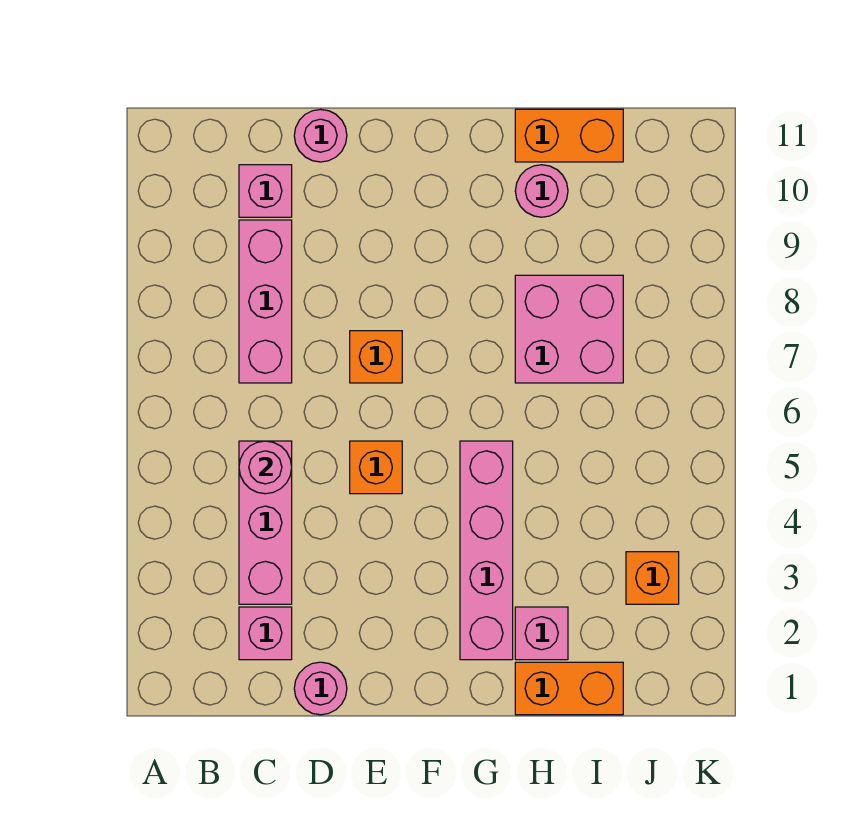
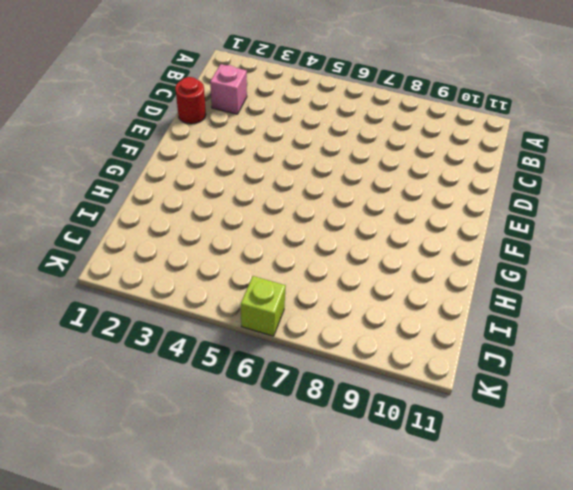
red 1x1 round brick [175,77,206,124] -> pink 1x1 round brick [294,662,347,715]
lime 1x1 brick [241,276,286,336] -> none
none -> pink 1x3 brick [239,441,292,604]
none -> pink 1x3 brick [239,220,292,383]
none -> pink 1x1 brick [239,165,292,217]

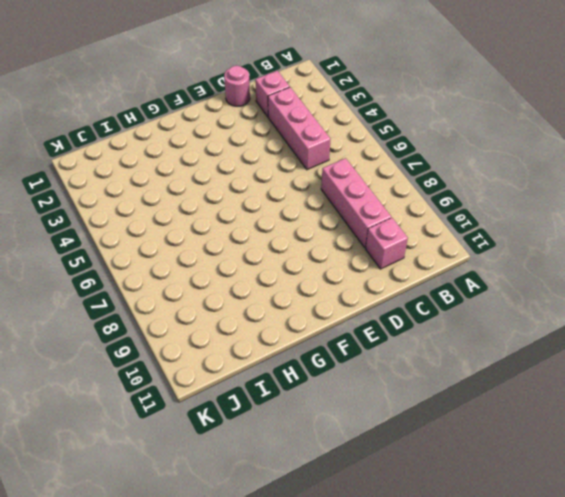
none -> pink 1x1 round brick [294,109,347,162]
none -> orange 1x1 brick [350,441,402,494]
none -> orange 1x1 brick [350,331,402,383]

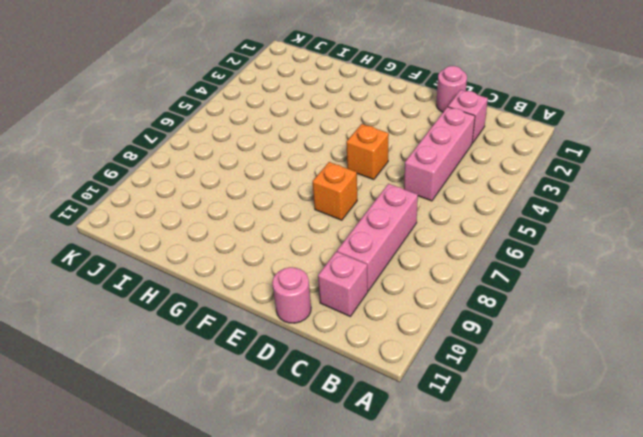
none -> pink 1x4 brick [460,441,513,660]
none -> orange 1x2 brick [515,662,623,715]
none -> pink 1x1 brick [515,607,568,660]

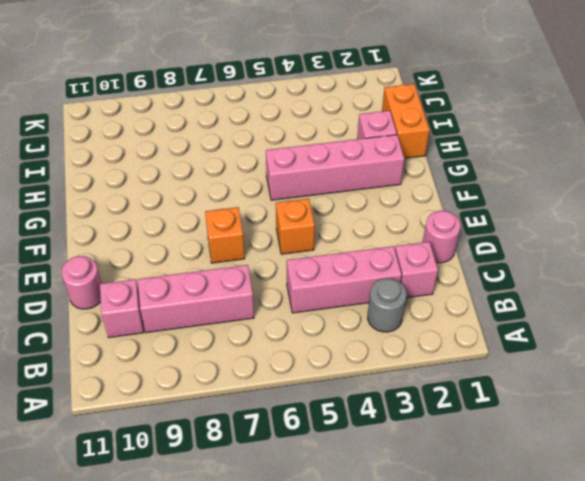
grey 1x1 round brick [368,278,407,332] -> none
none -> pink 2x2 brick [515,275,623,383]
none -> pink 1x1 round brick [515,165,568,217]
none -> orange 1x2 brick [515,109,623,162]

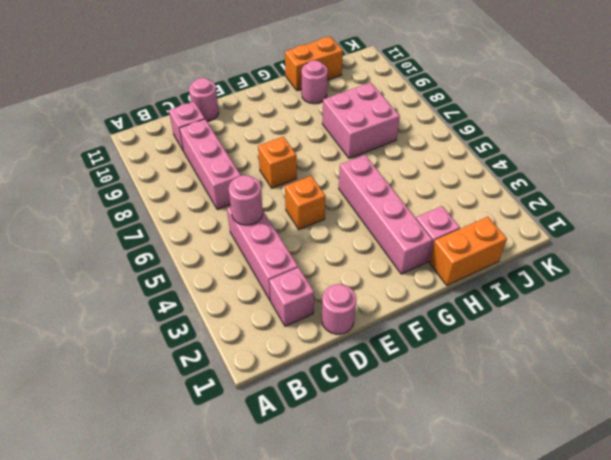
none -> orange 1x1 brick [626,552,679,604]

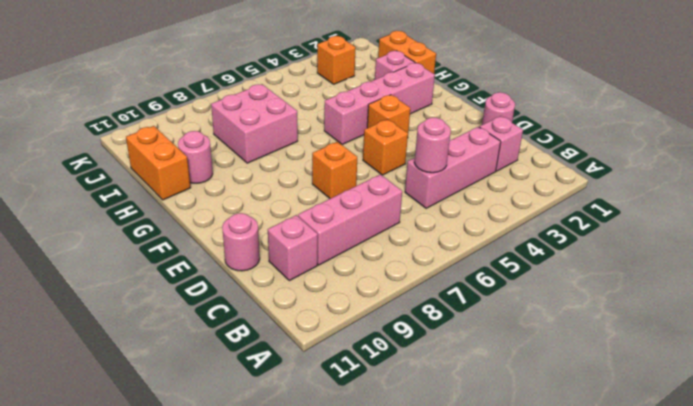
orange 1x1 brick [367,95,410,133] -> none

